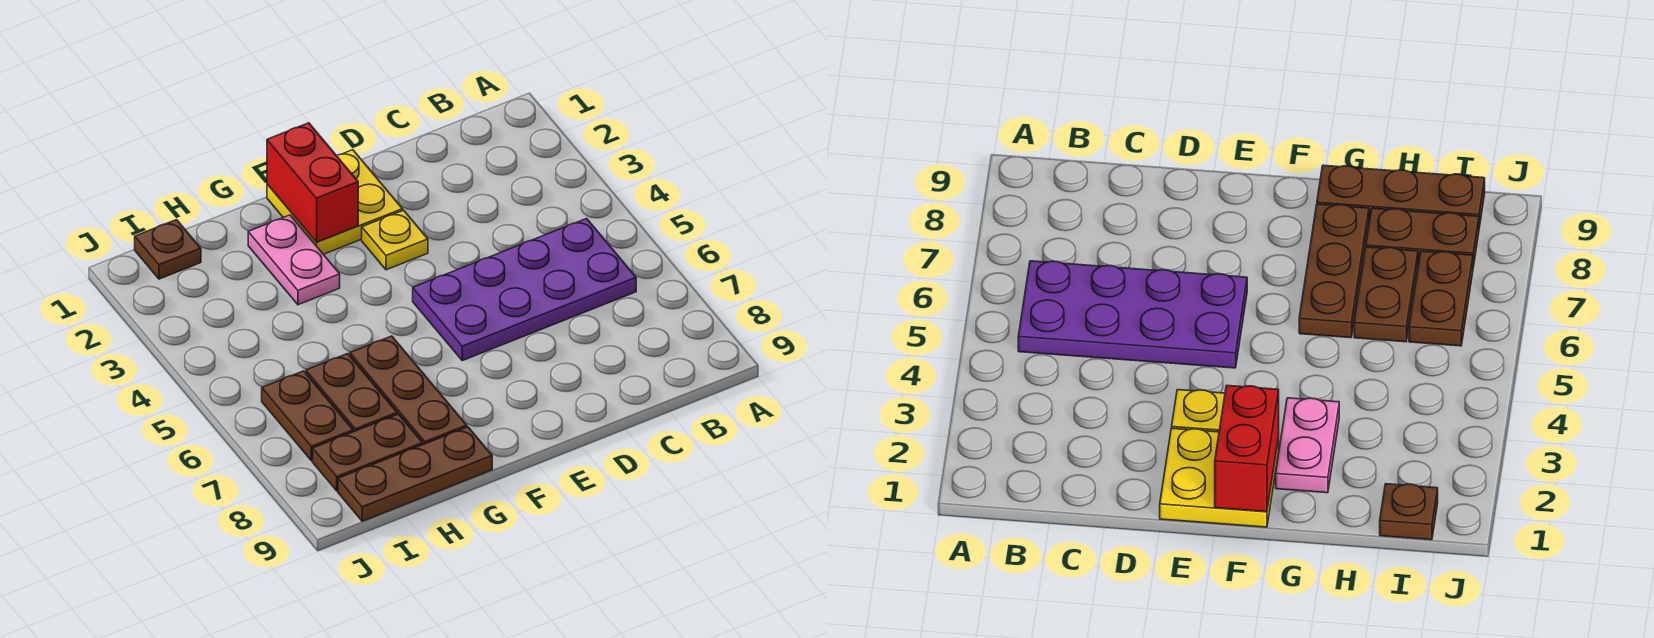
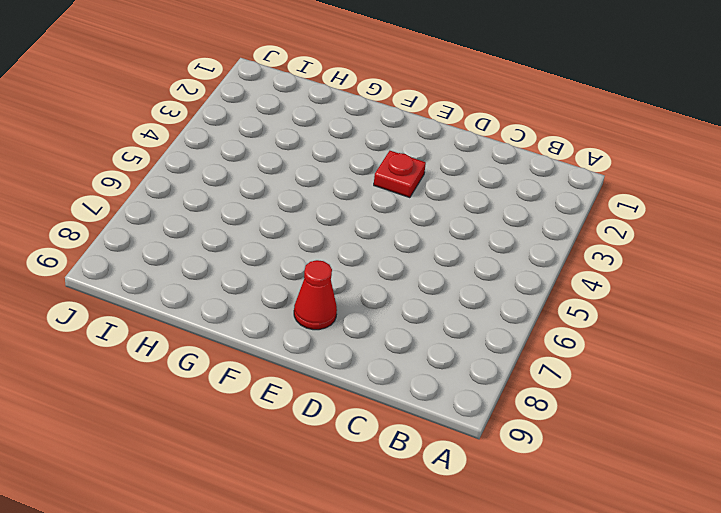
red 1x1 plate [374,151,426,198] -> yellow 1x1 plate [362,210,428,270]
red 1x1 cone [294,260,337,330] -> none
none -> purple 2x4 plate [413,218,636,361]
none -> yellow 2x2 plate [267,150,403,254]

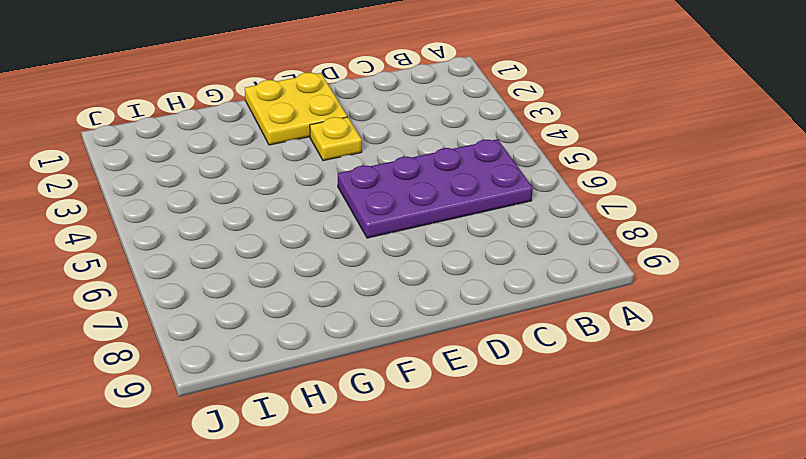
none -> pink 1x2 plate [248,215,340,305]
none -> brown 1x3 plate [350,336,467,444]

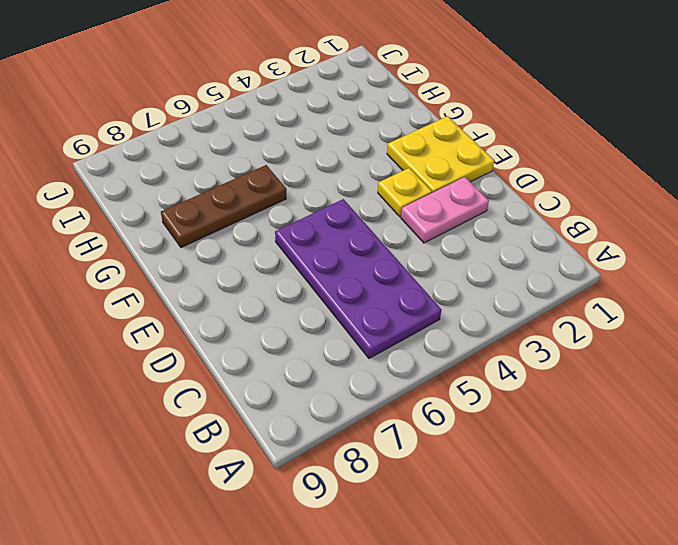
pink 1x2 plate [401,177,489,243] -> pink 1x2 plate moved to [248,215,340,305]
none -> brown 1x3 plate [338,427,492,521]
none -> brown 1x2 plate [306,354,397,432]

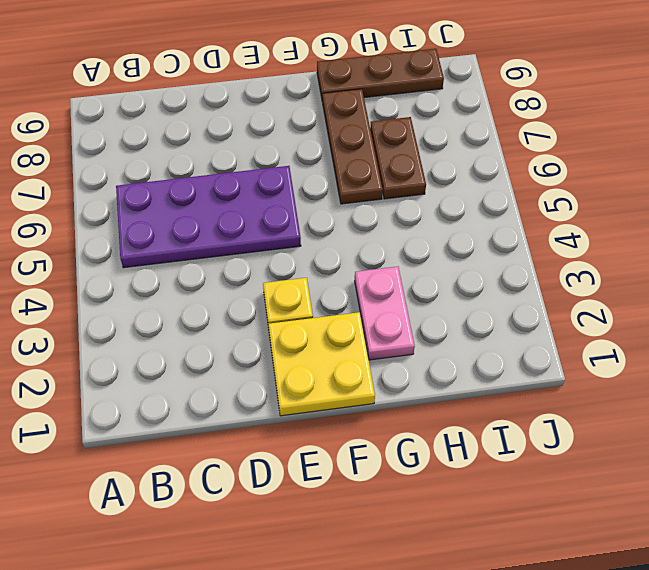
none -> brown 1x2 plate [313,414,423,491]
none -> brown 1x1 plate [135,220,201,279]

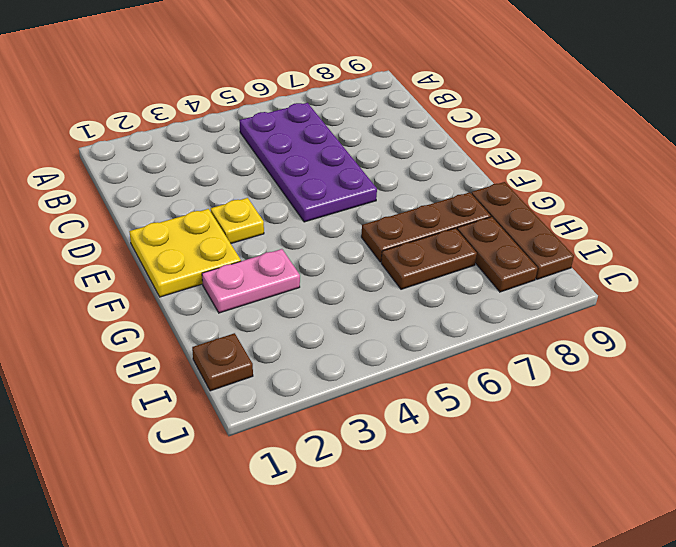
none -> brown 1x2 plate [262,371,353,461]
none -> red 1x2 brick [267,123,358,242]

